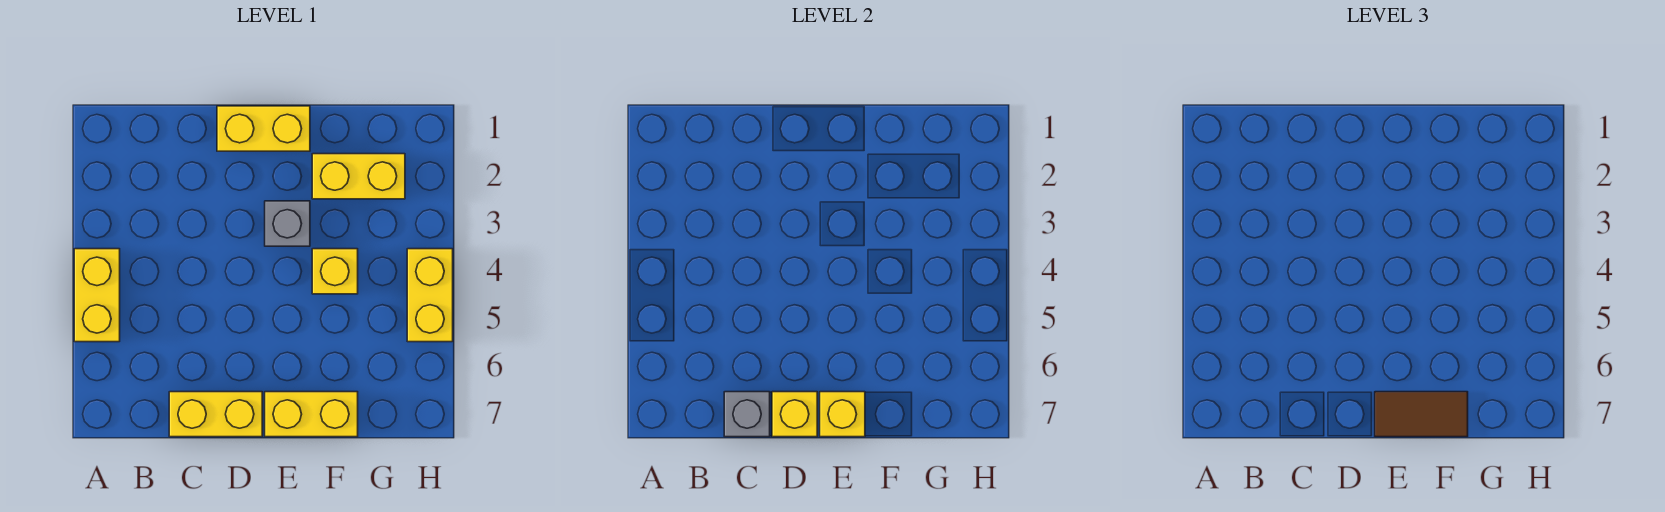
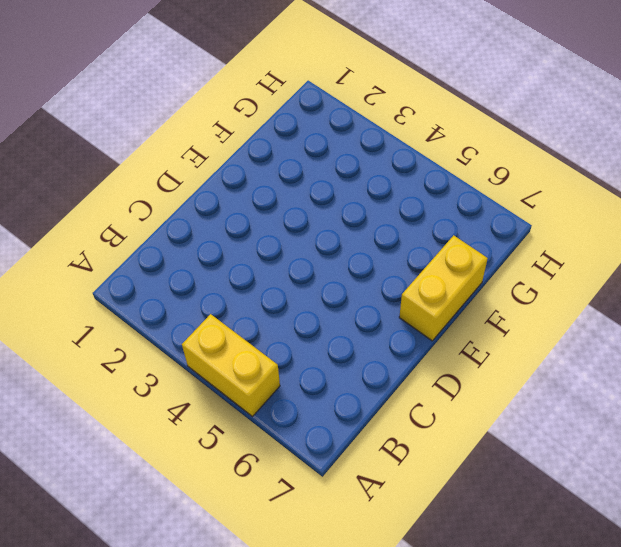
none -> yellow 1x2 brick [169,392,262,437]
none -> yellow 1x2 brick [217,106,310,151]
none -> grey 1x1 brick [265,201,310,246]

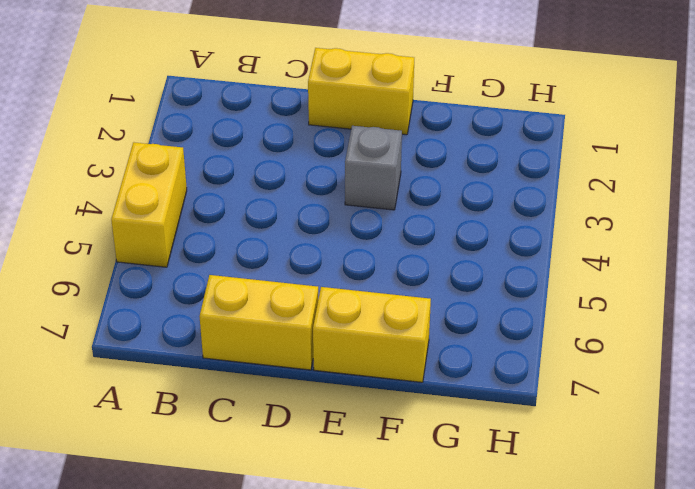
none -> yellow 1x2 brick [312,154,405,199]
none -> yellow 1x1 brick [312,249,358,294]
none -> yellow 1x2 brick [407,249,453,342]

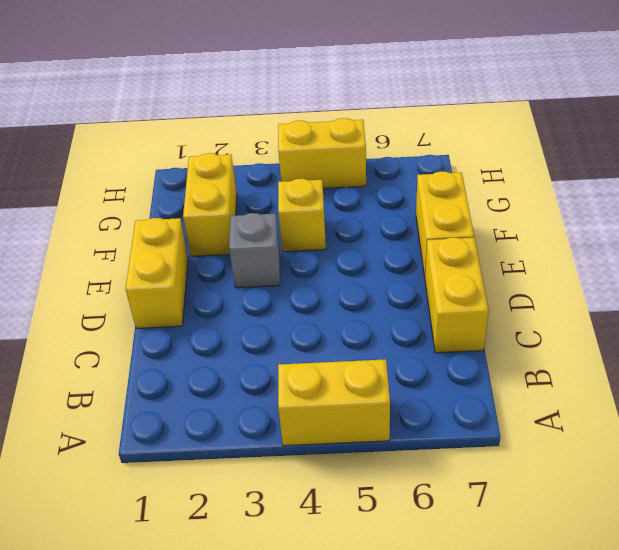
none -> grey 1x1 brick [724,392,770,437]
none -> yellow 1x1 brick [772,392,817,437]
none -> yellow 1x1 brick [820,392,865,437]

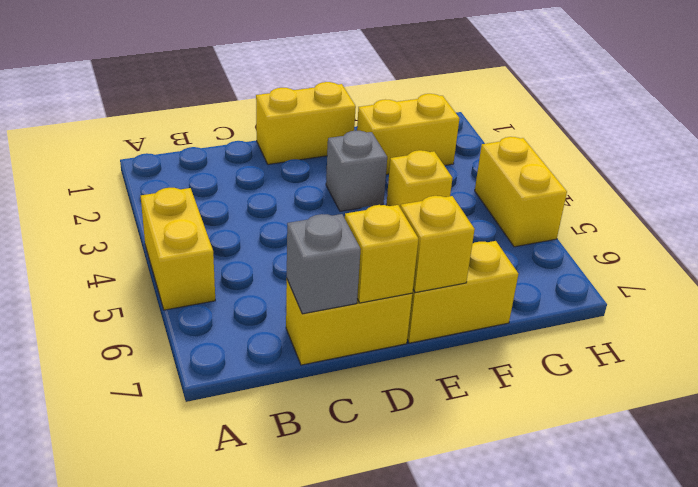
none -> brown 1x2 tile [1375,392,1468,437]

